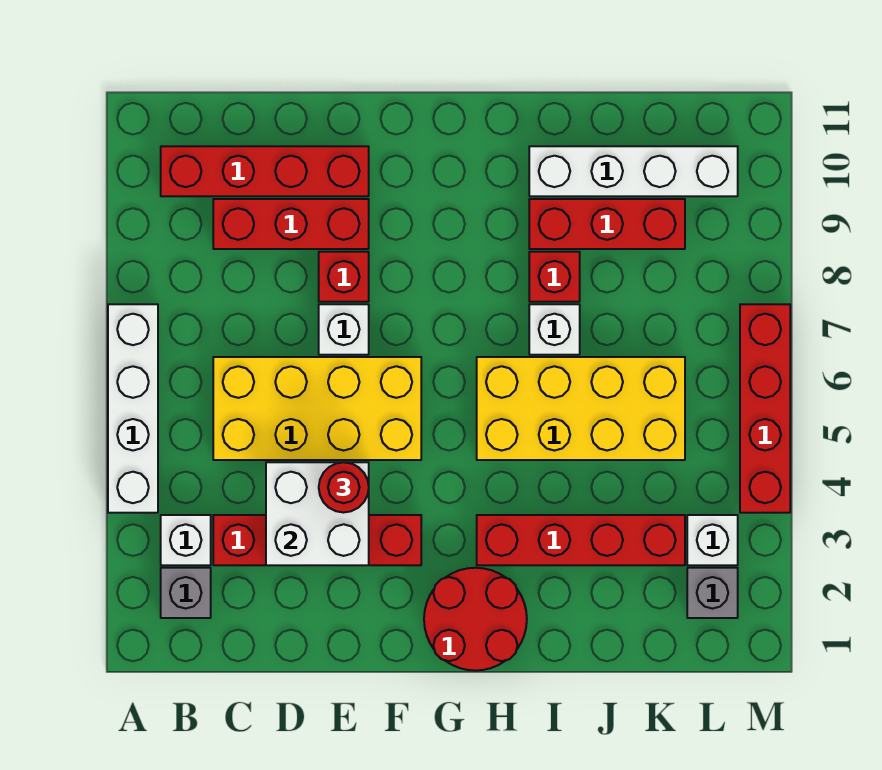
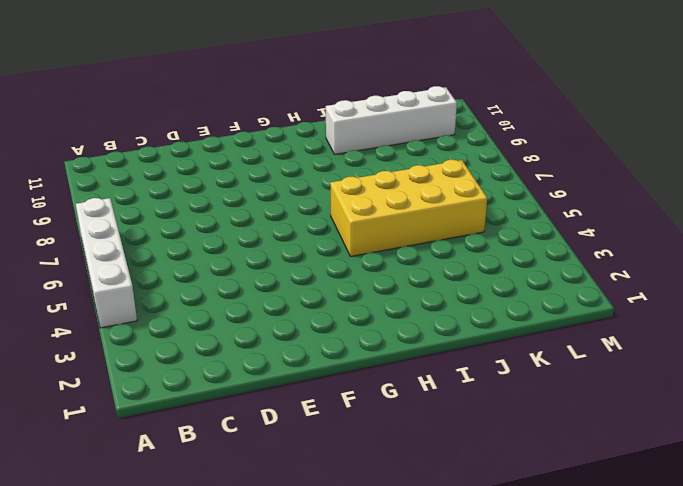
none -> grey 1x1 brick [161,568,211,618]
none -> white 1x1 brick [161,515,211,565]
none -> red 1x4 brick [161,146,369,196]

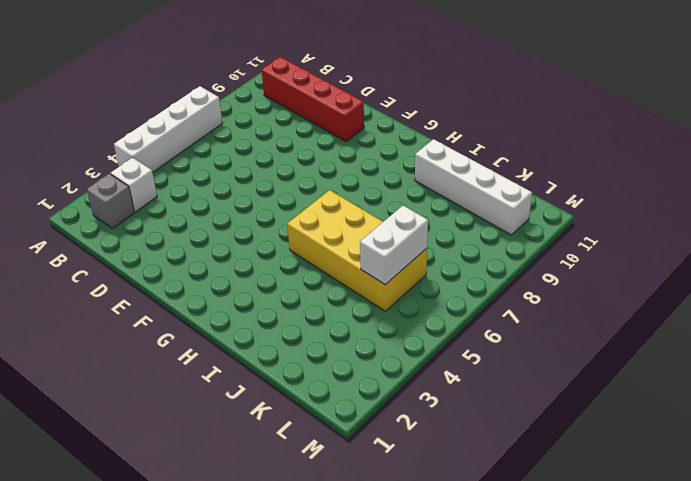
white 1x2 brick [360,206,428,285] -> none
none -> red 1x4 brick [213,515,421,565]
none -> yellow 2x4 brick [213,357,421,460]
none -> red 1x3 brick [213,199,369,249]

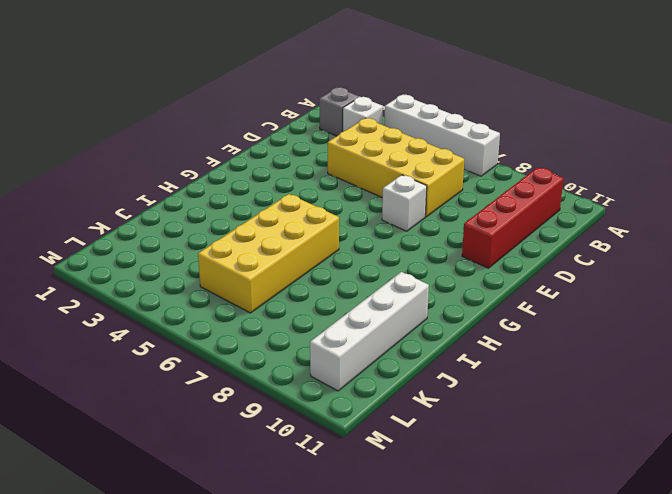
yellow 2x4 brick [328,118,464,217] -> yellow 2x4 brick turned to [213,357,421,460]
none -> red 1x4 brick [213,515,421,565]
none -> red 1x3 brick [213,199,369,249]
none -> red 1x1 brick [319,252,369,302]

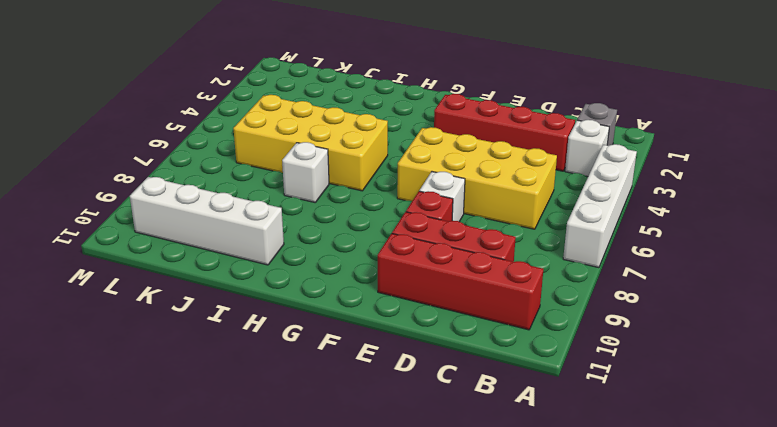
none -> red 2x2 round brick [424,568,527,671]
none -> red 1x4 brick [477,515,685,565]
none -> red 1x1 brick [529,252,580,302]

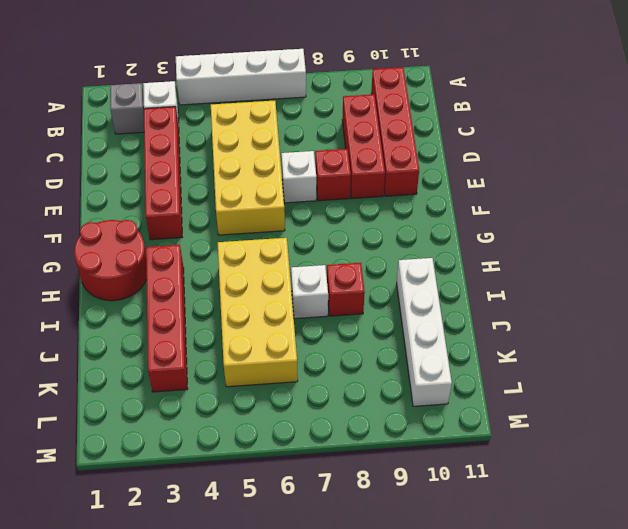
none -> red 1x3 brick [529,199,685,249]
none -> grey 1x1 brick [687,568,738,618]
none -> white 1x1 brick [687,515,738,565]

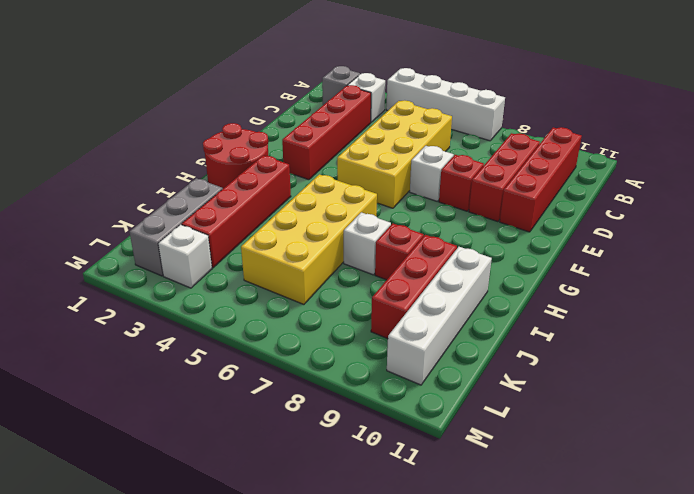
grey 1x3 brick [130,178,223,276] -> grey 1x1 brick [687,568,738,618]
none -> red 1x4 brick [740,304,790,513]
none -> white 2x2 brick [266,462,369,565]
none -> red 1x1 round brick [319,462,369,513]

